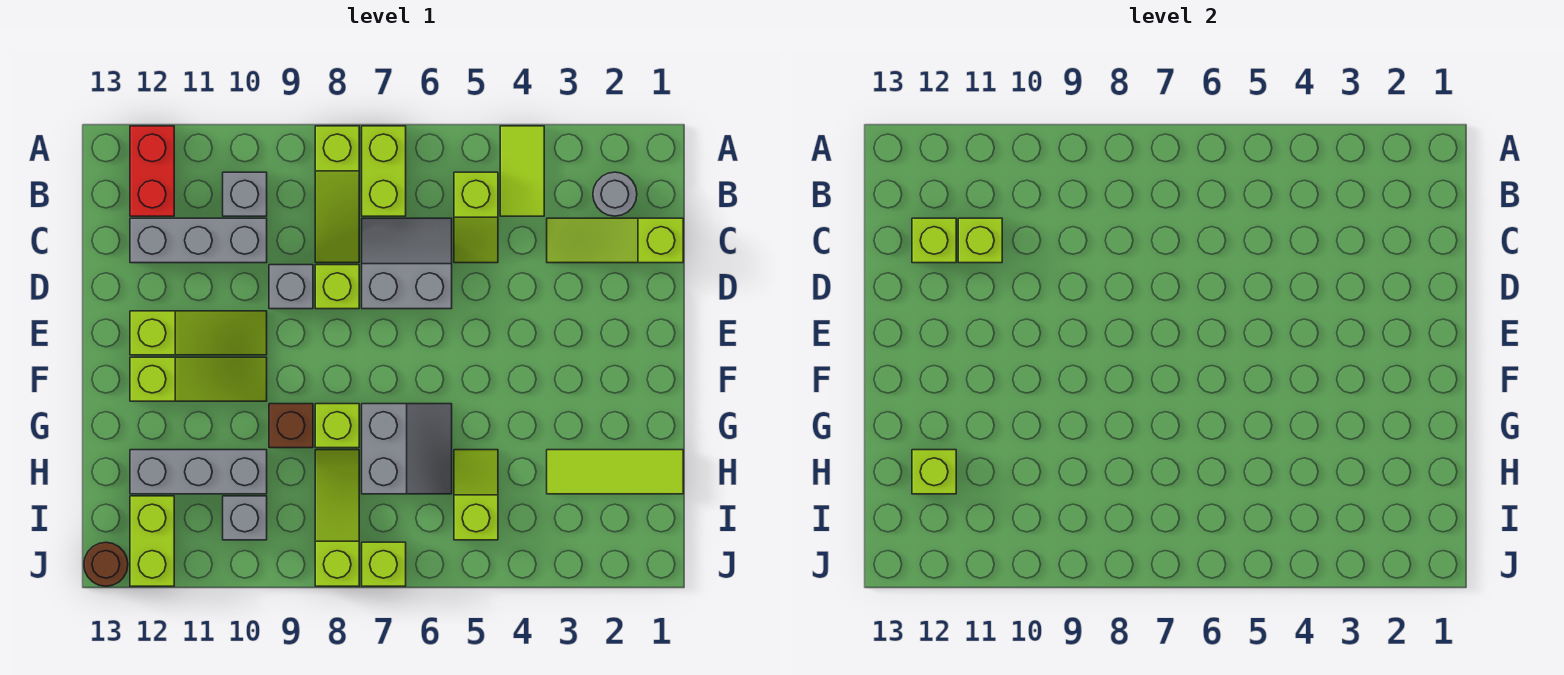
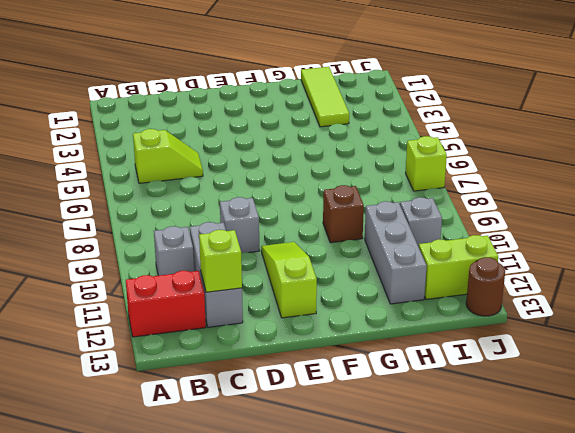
none -> lime 1x2 tile [500,126,544,216]
none -> lime 1x2 brick [362,126,406,216]
none -> lime 1x3 slope [315,126,359,263]

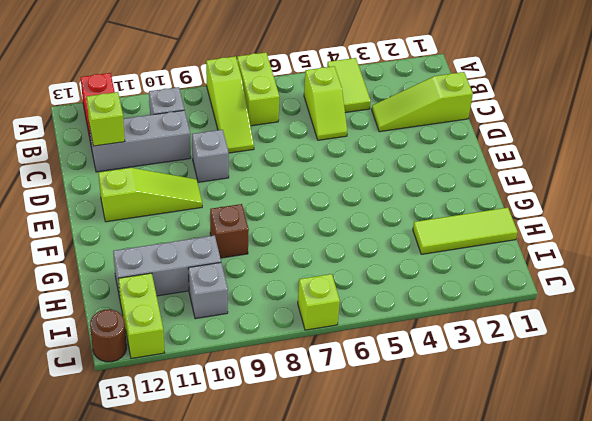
none -> grey 1x1 round brick [593,172,637,216]
none -> grey 2x2 slope [362,218,452,309]
none -> lime 1x1 brick [315,265,359,309]

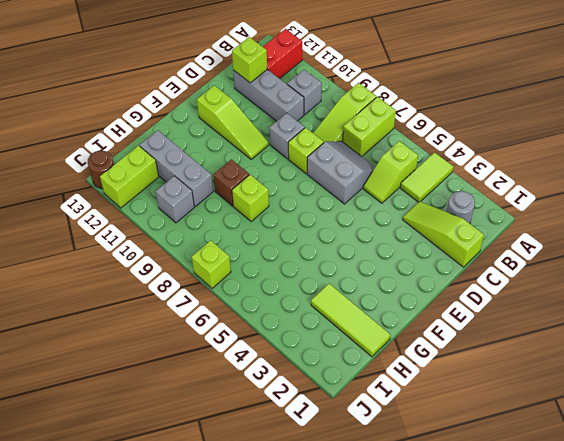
none -> lime 1x3 slope [130,357,267,401]
none -> grey 2x2 slope [362,404,452,494]
none -> lime 1x2 slope [454,450,498,540]

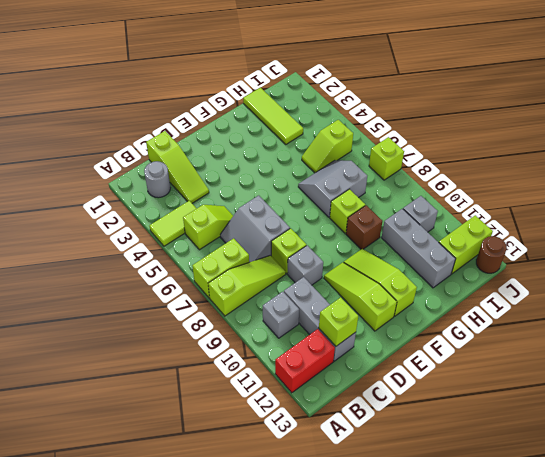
none -> lime 1x3 slope [315,450,359,586]
none -> lime 1x1 brick [958,218,1002,263]
none -> lime 1x1 brick [912,450,956,494]

